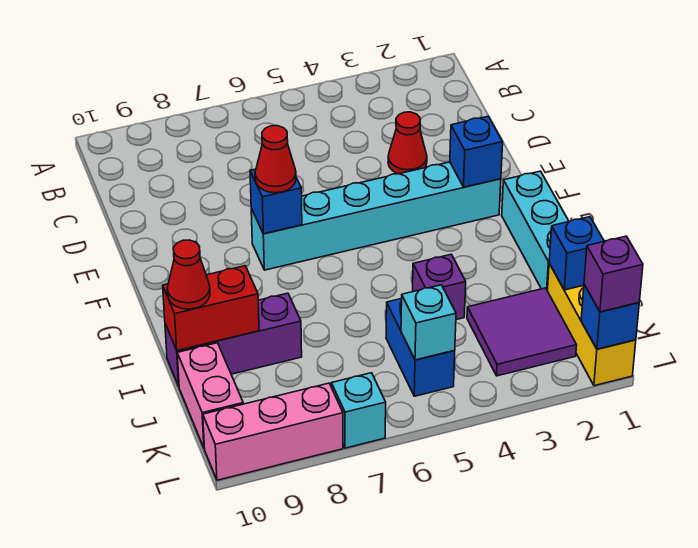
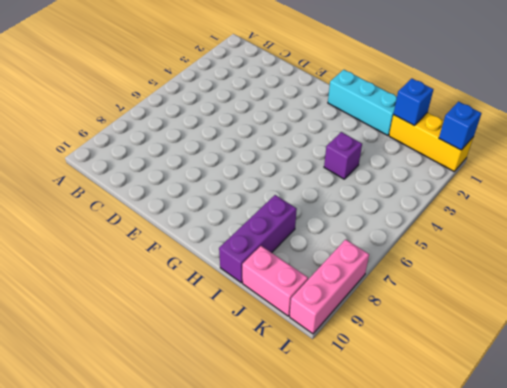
none -> red 1x1 cone [388,112,427,174]
none -> cyan 1x6 brick [251,162,501,270]
none -> purple 2x2 tile [467,288,577,376]

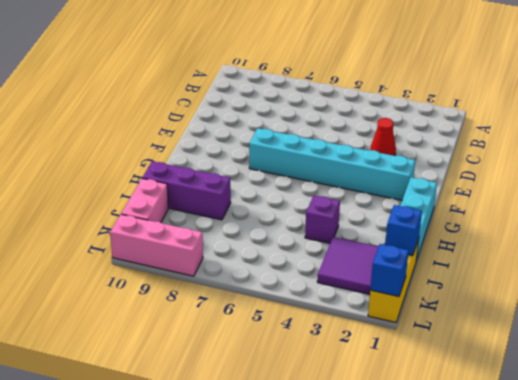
none -> blue 1x2 brick [386,299,455,396]
none -> cyan 1x1 brick [331,373,386,448]
none -> blue 1x1 brick [450,116,503,187]

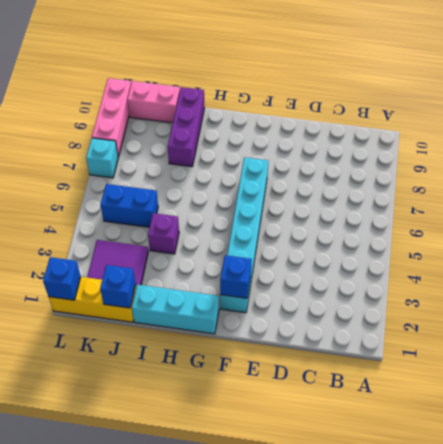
none -> red 1x1 cone [388,112,427,174]
none -> blue 1x1 brick [250,169,302,234]
none -> red 1x2 brick [163,266,259,351]

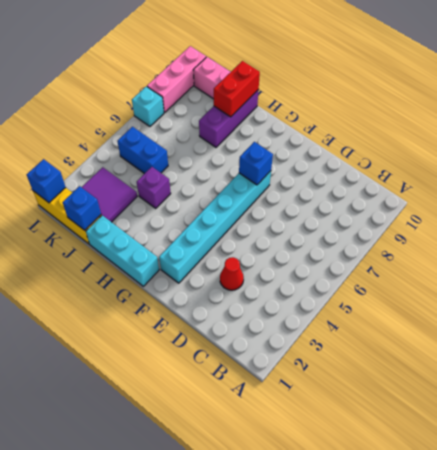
none -> blue 1x1 brick [450,116,503,187]
none -> cyan 1x1 brick [401,285,456,360]
none -> red 1x1 cone [255,126,296,193]

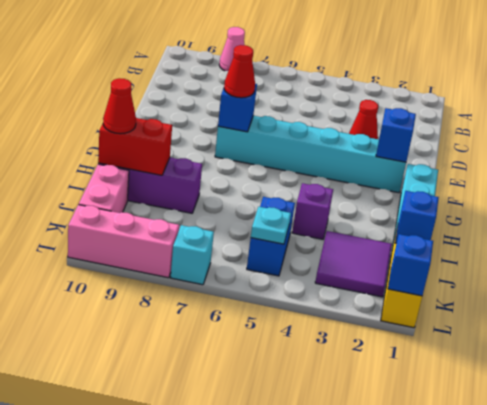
pink 1x1 cone [219,27,245,71] -> none
cyan 1x1 plate [251,207,291,244] -> cyan 1x1 brick [401,285,456,360]
none -> purple 1x1 brick [584,236,643,312]

